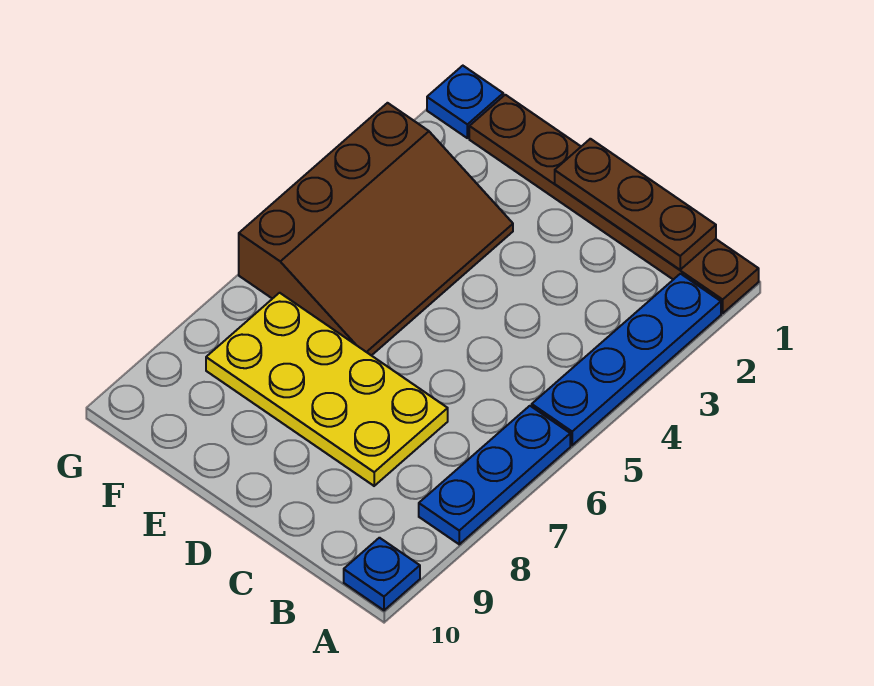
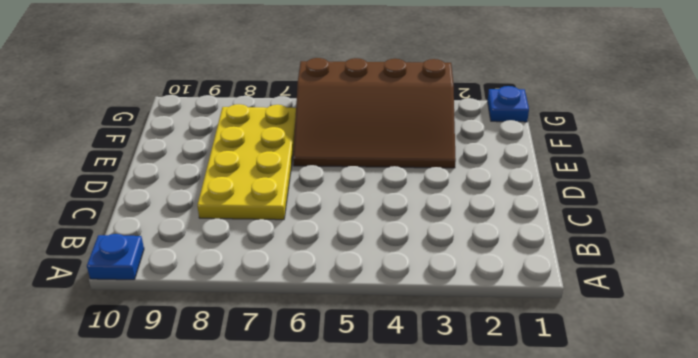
none -> brown 1x6 plate [469,95,759,313]
none -> blue 1x4 plate [532,274,721,445]

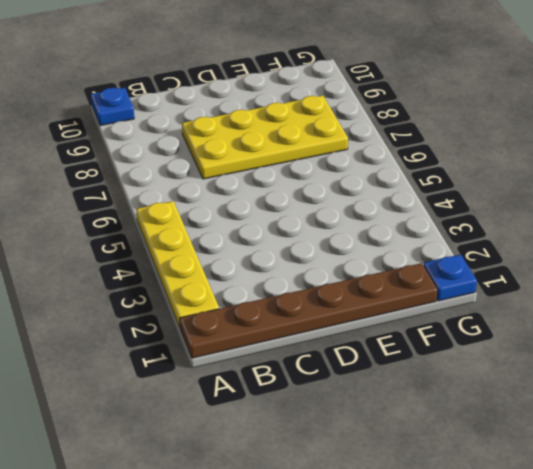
yellow 1x4 plate [136,201,219,327] -> blue 1x4 plate [532,274,721,445]
none -> blue 1x3 plate [419,406,570,544]
none -> brown 3x4 slope [239,103,513,356]

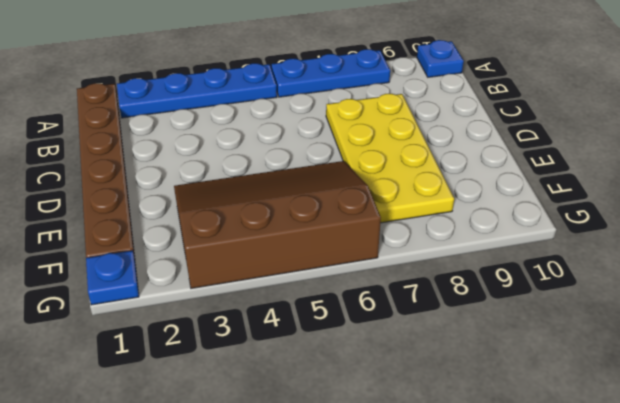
none -> brown 1x3 plate [555,139,716,270]

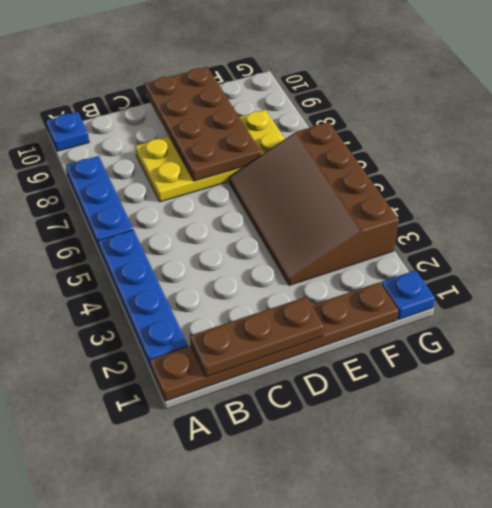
brown 2x4 plate [145,67,261,181] -> none

